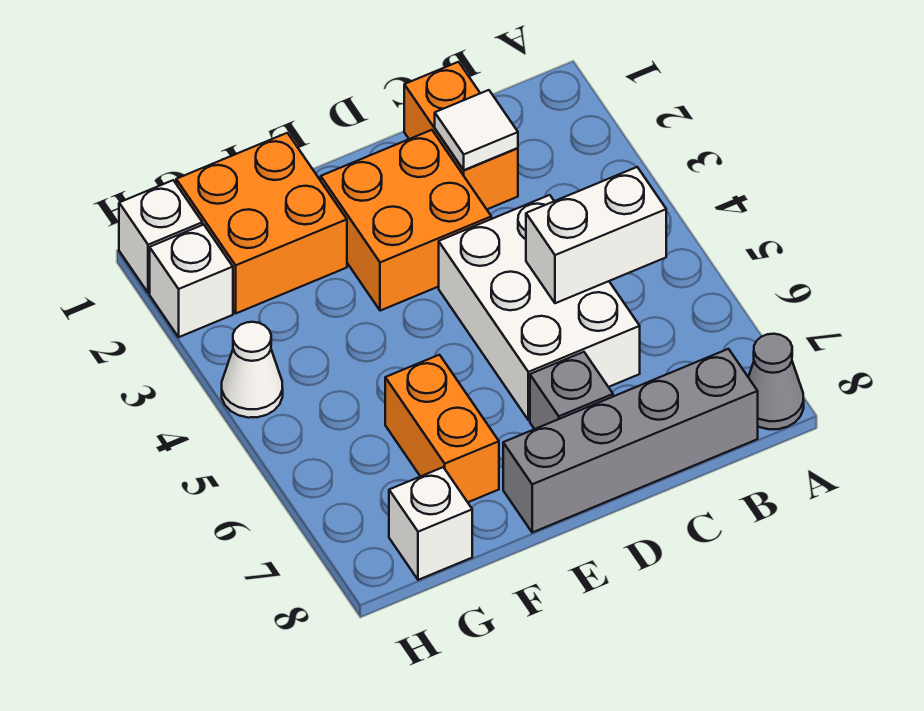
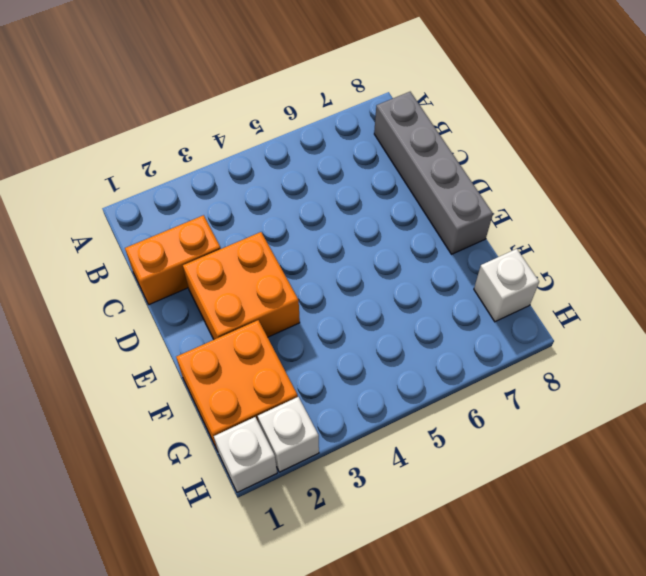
none -> grey 1x1 cone [748,334,804,429]
none -> white 2x3 brick [439,195,640,420]
none -> grey 1x1 brick [530,352,613,429]

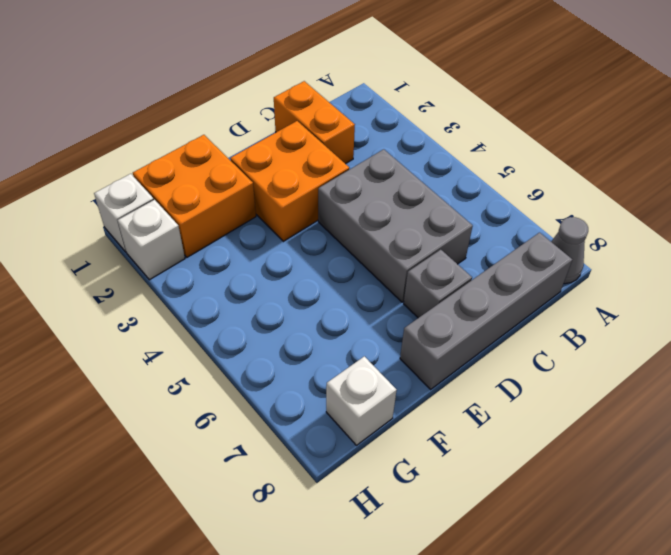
grey 2x3 brick [318,149,473,302] -> white 2x3 brick [439,195,640,420]
none -> orange 1x2 brick [385,355,499,502]
none -> white 1x1 cone [222,322,283,418]
none -> white 1x2 brick [526,167,666,303]

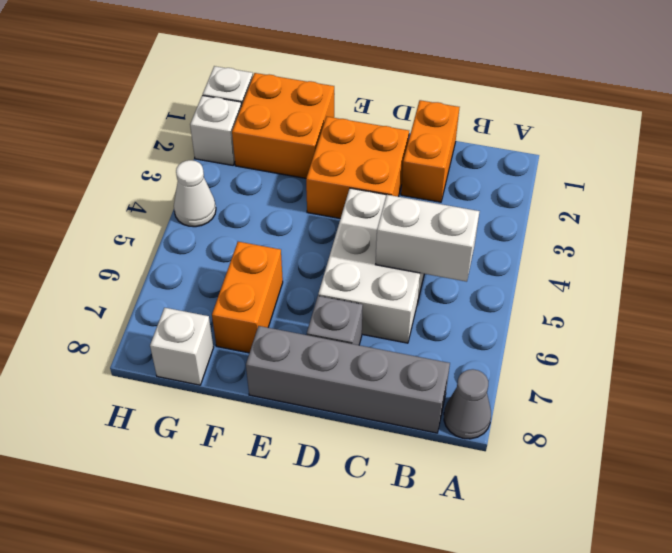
none -> white 1x1 tile [435,90,518,170]

